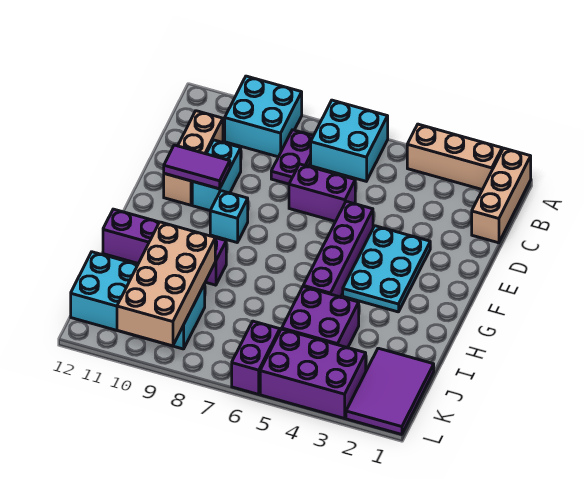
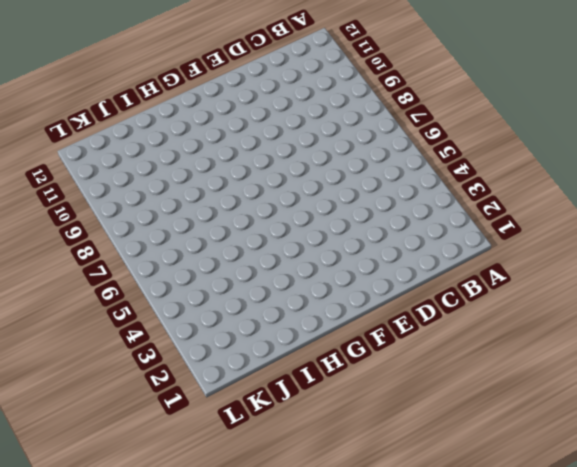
none -> tan 1x3 brick [472,148,531,243]
none -> tan 1x3 brick [407,124,502,190]
none -> cyan 2x2 brick [311,100,388,181]

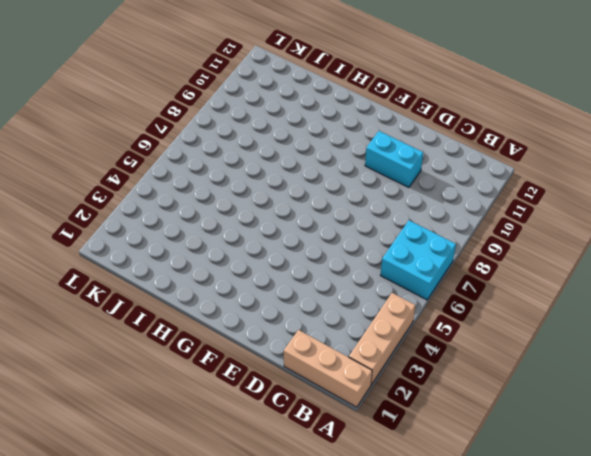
none -> cyan 2x2 brick [225,76,302,157]
none -> purple 1x2 plate [271,130,313,184]
none -> tan 1x3 brick [164,111,223,205]

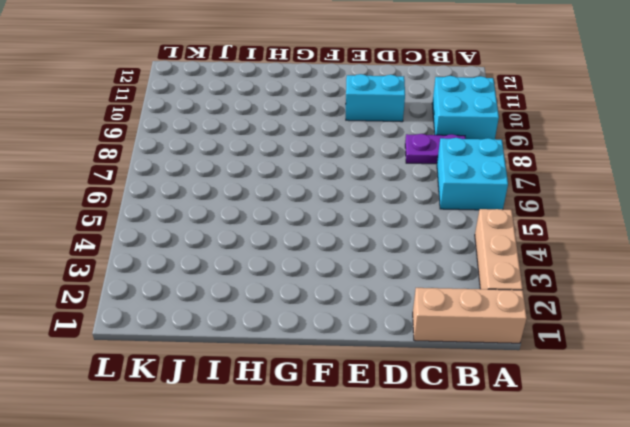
none -> tan 1x3 brick [164,111,223,205]
none -> purple 1x2 brick [289,164,355,221]
none -> cyan 2x3 plate [343,226,430,312]

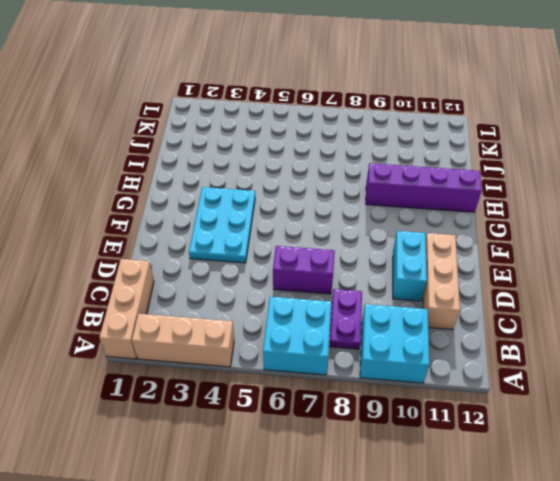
none -> purple 1x4 brick [303,201,373,297]
none -> cyan 1x1 brick [210,191,248,242]
none -> purple 2x2 brick [282,287,359,348]

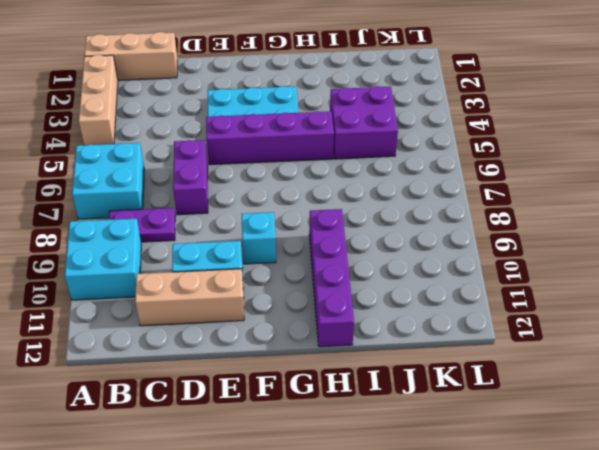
none -> purple 2x3 tile [346,348,434,434]
none -> cyan 2x4 brick [71,252,205,349]
none -> purple 2x3 brick [260,329,366,418]

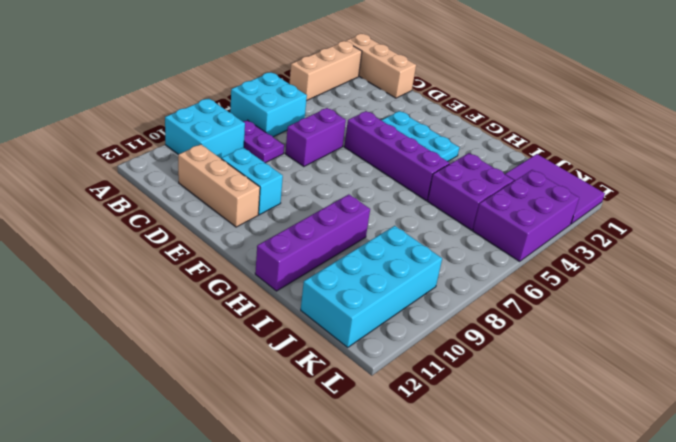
none -> cyan 1x1 brick [210,191,248,242]
none -> purple 1x2 brick [232,321,280,394]
none -> purple 1x2 tile [164,145,230,189]

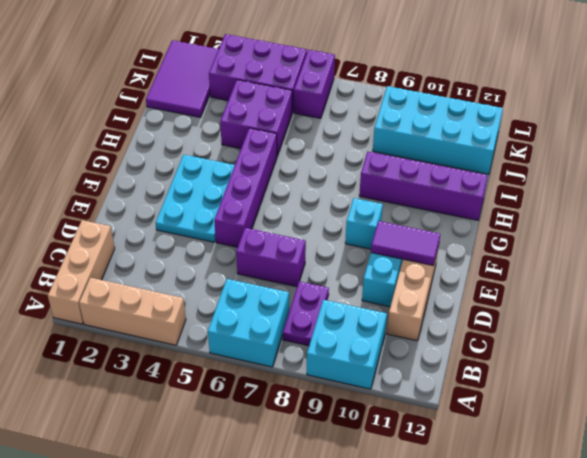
none -> tan 2x4 brick [117,222,215,346]

